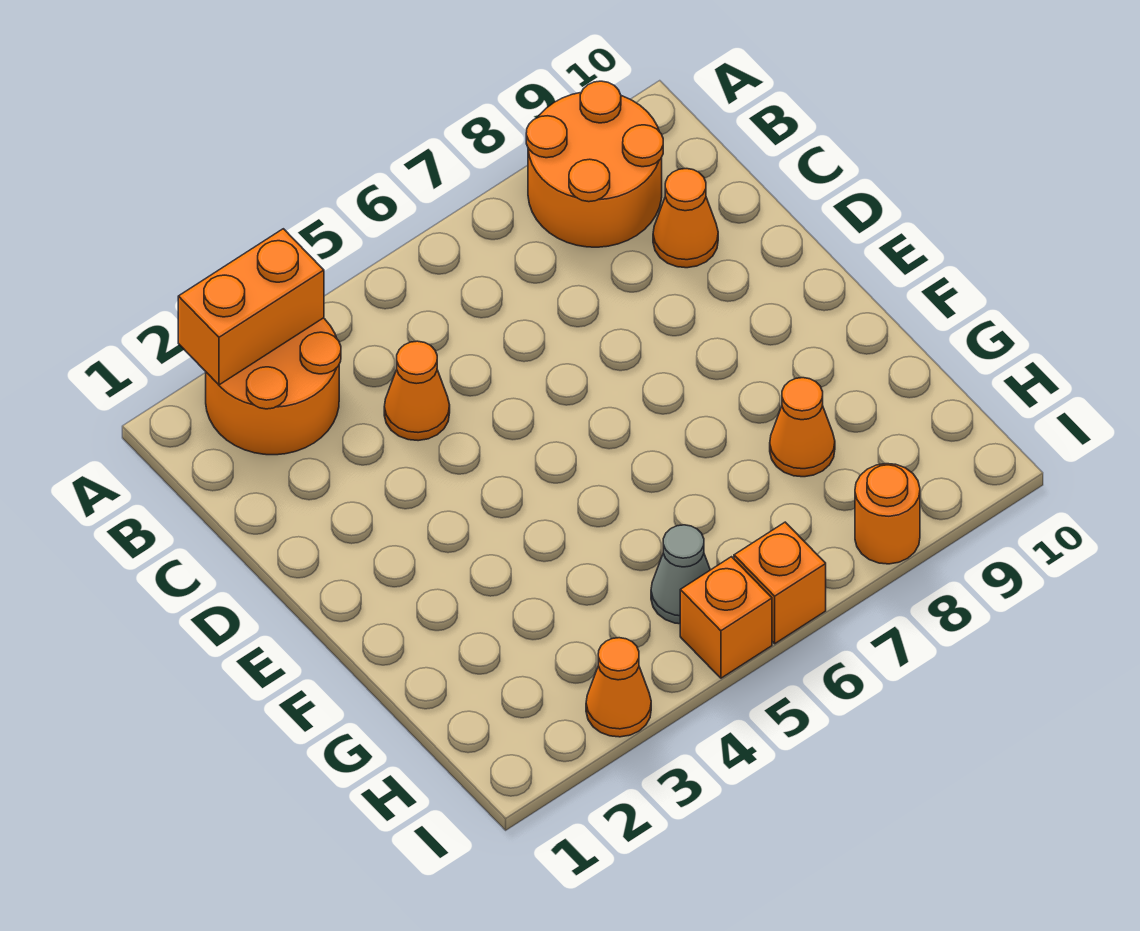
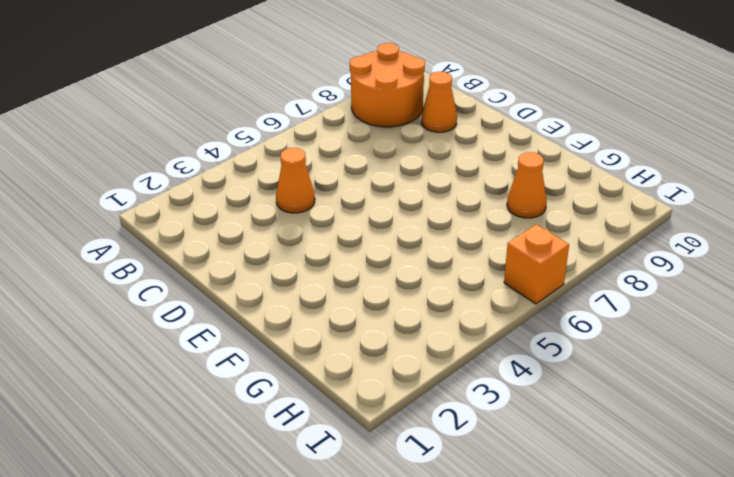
none -> orange 2x2 round brick [206,318,341,455]
none -> grey 1x1 cone [651,525,710,624]

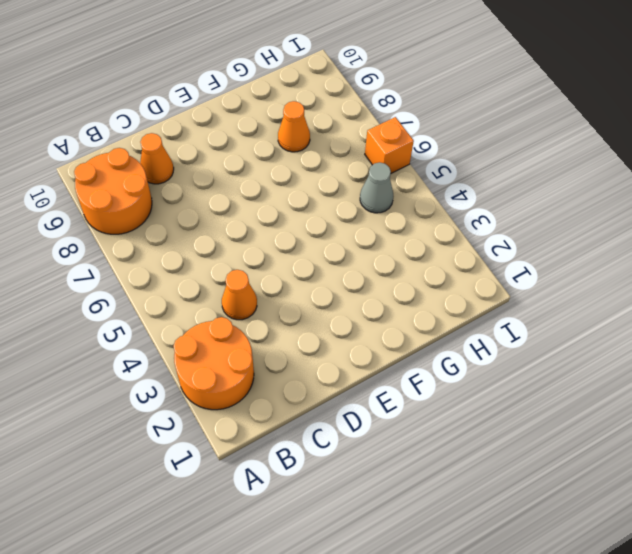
none -> orange 1x1 cone [586,638,651,737]
none -> orange 1x1 brick [680,557,772,678]

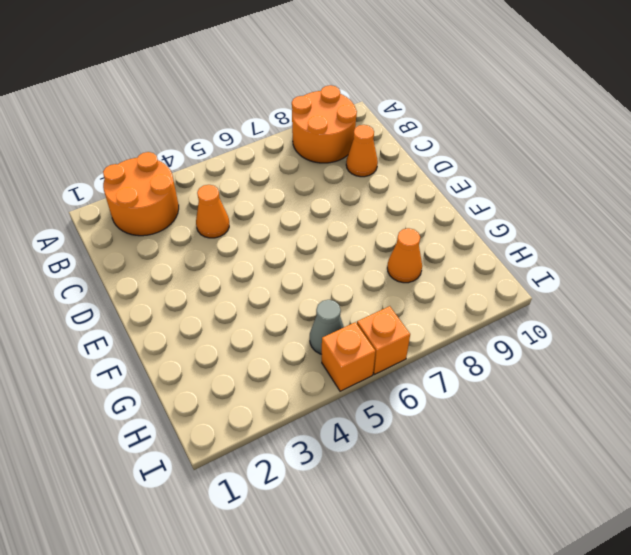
none -> orange 1x1 cone [586,638,651,737]
none -> orange 1x1 round brick [855,464,920,564]

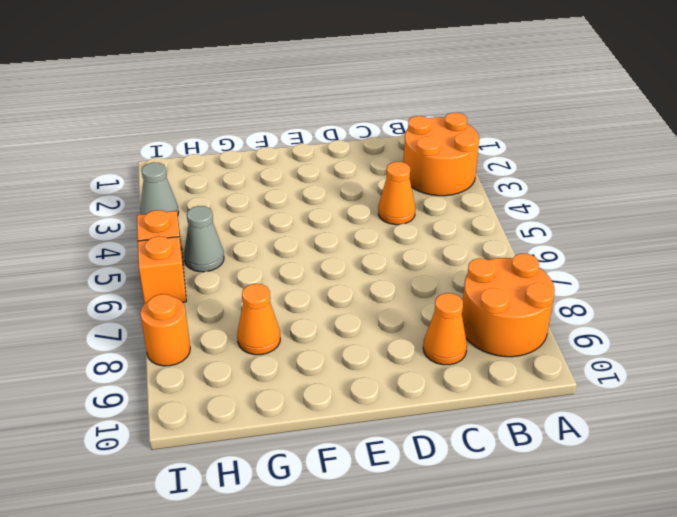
grey 1x1 cone [140,162,179,215] -> orange 1x1 cone [586,638,651,737]
none -> orange 1x2 brick [178,229,324,385]

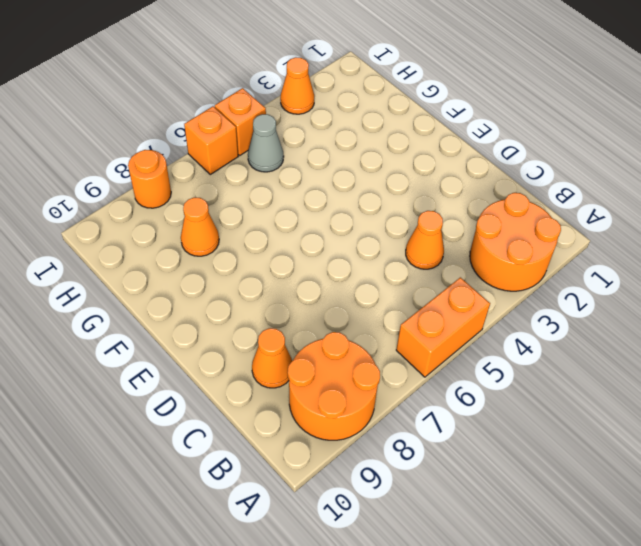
orange 1x2 brick [396,277,490,377] -> orange 1x2 brick moved to [178,229,324,385]

